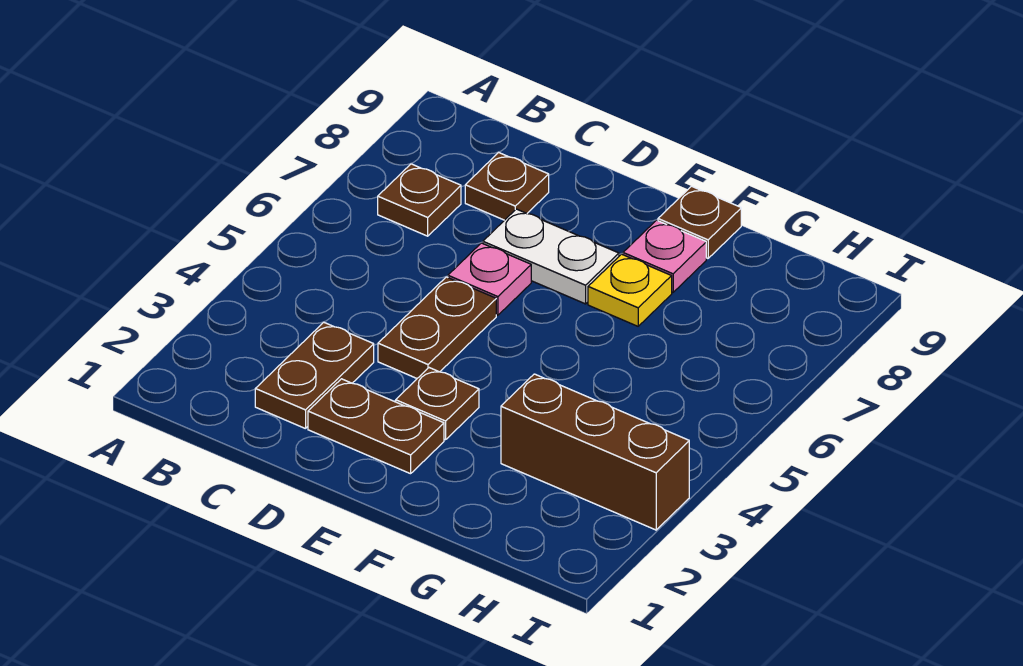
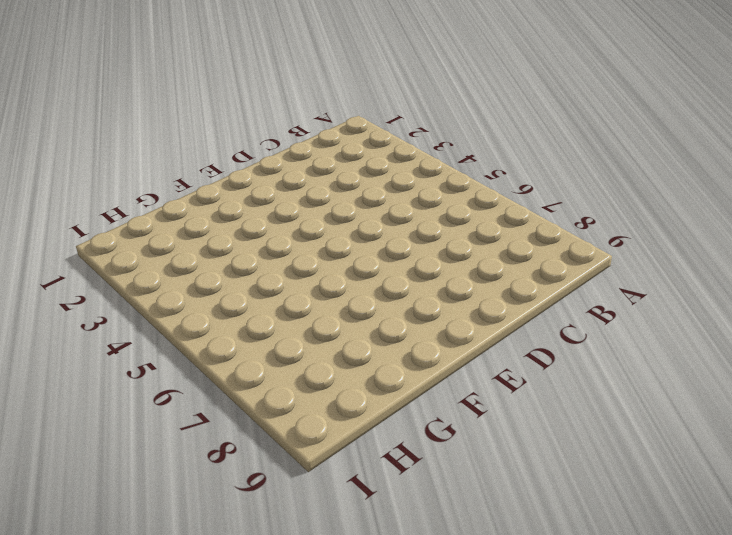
none -> brown 1x1 plate [378,164,461,236]
none -> brown 1x2 plate [255,322,374,429]
none -> brown 1x1 plate [465,153,549,220]

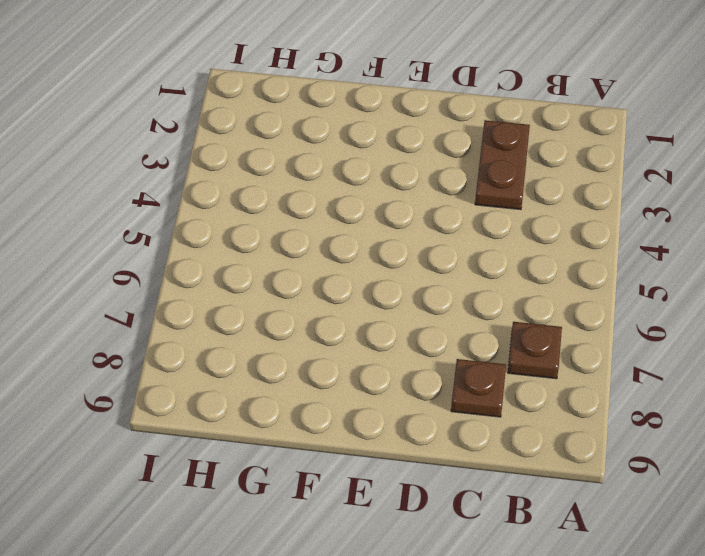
none -> brown 1x2 plate [308,379,444,474]
none -> brown 1x2 plate [378,277,496,378]
none -> pink 1x1 plate [448,243,531,315]

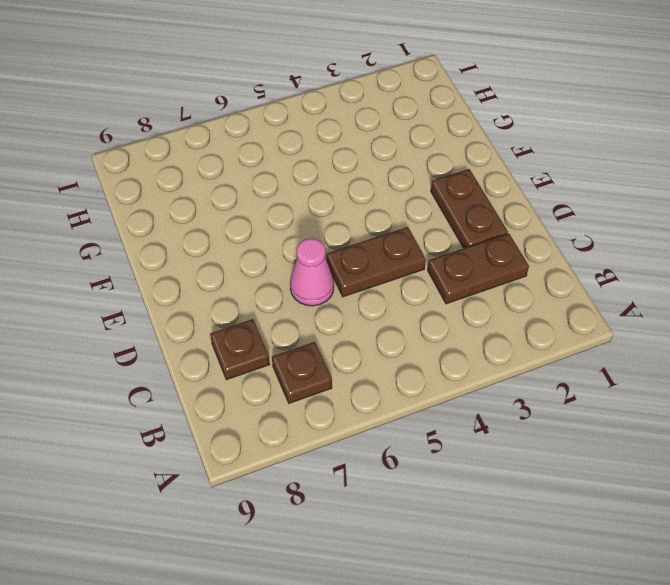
pink 1x1 cone [290,238,334,306] -> pink 1x1 plate [448,243,531,315]
none -> white 1x2 plate [483,209,619,304]
none -> brown 1x1 plate [396,368,479,440]
none -> yellow 1x1 plate [588,254,672,326]

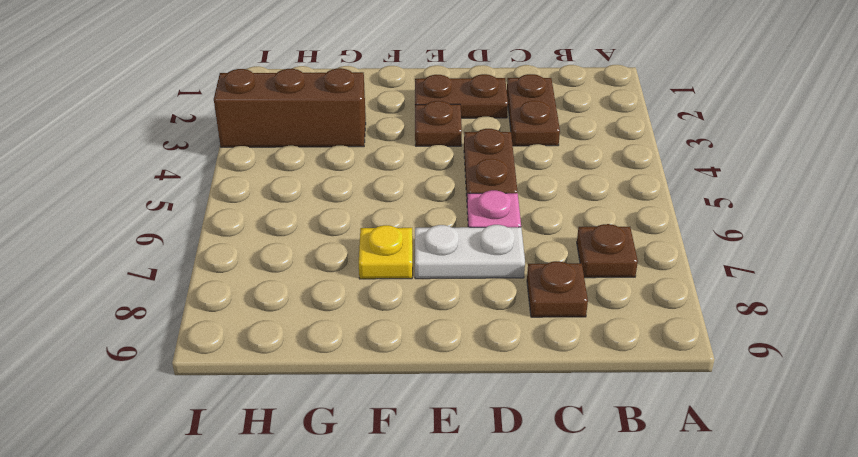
none -> pink 1x1 plate [623,220,706,292]
none -> brown 1x1 plate [658,186,741,258]

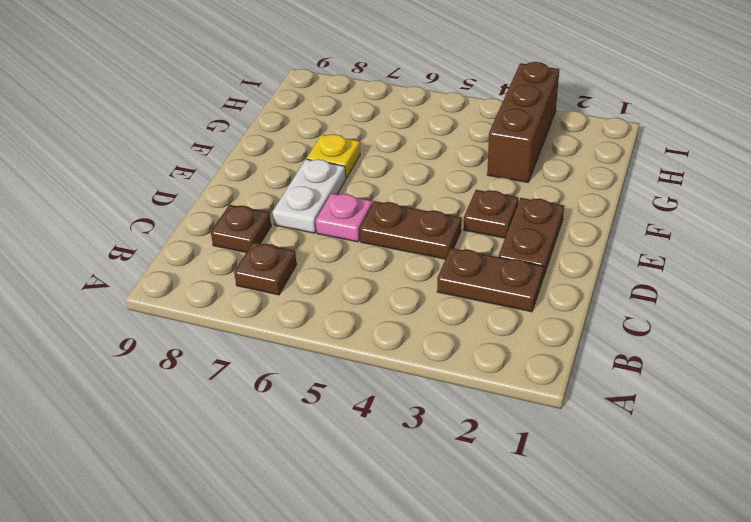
none -> pink 1x1 plate [623,220,706,292]
none -> brown 1x1 plate [658,186,741,258]

